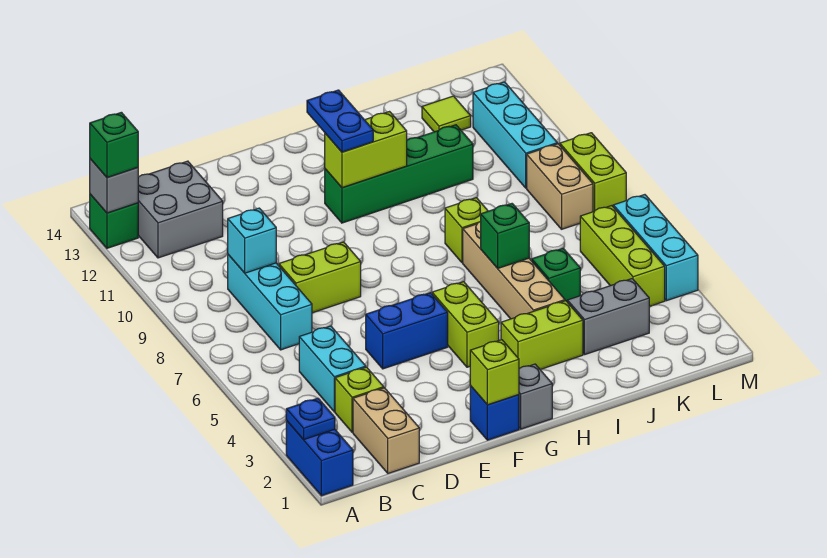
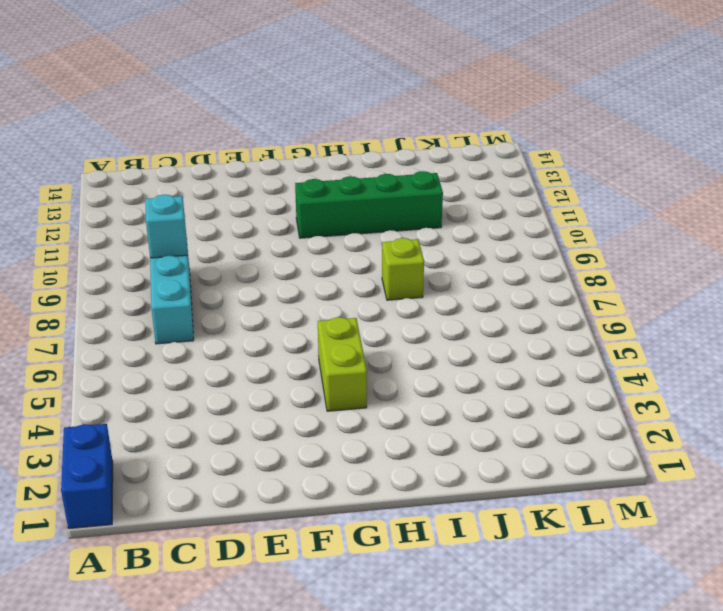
none -> green 1x1 brick [90,194,138,248]
none -> grey 2x2 brick [138,161,223,258]
none -> tan 1x2 brick [353,388,419,473]
none -> lime 1x1 brick [335,367,384,432]

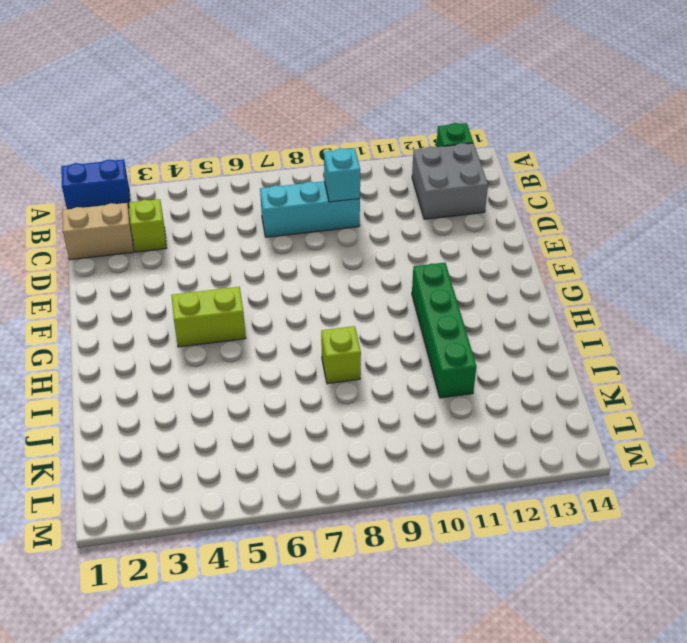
none -> cyan 1x2 brick [299,326,366,412]
none -> lime 1x2 brick [279,242,361,313]
none -> blue 1x2 brick [366,293,448,369]
none -> blue 1x1 brick [470,386,519,440]

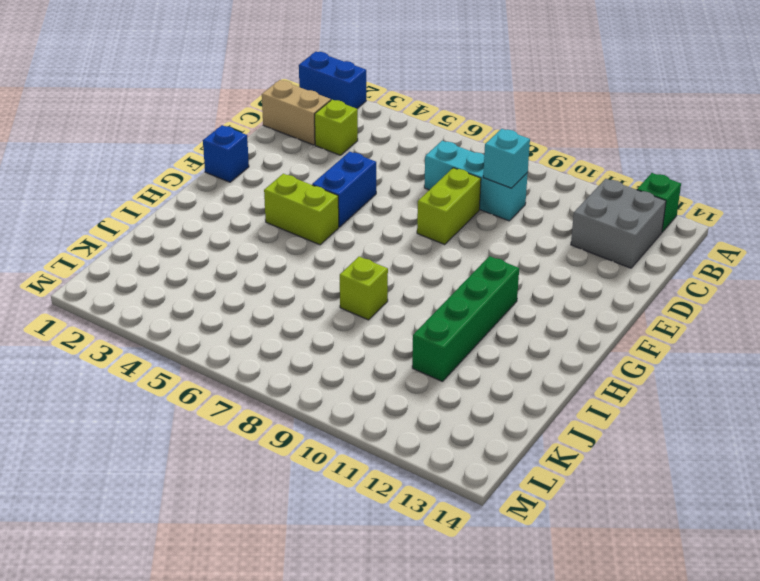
none -> cyan 1x2 brick [299,326,366,412]
none -> grey 1x1 brick [519,364,552,429]
none -> lime 1x2 brick [501,301,583,370]
none -> tan 1x4 brick [463,222,565,319]

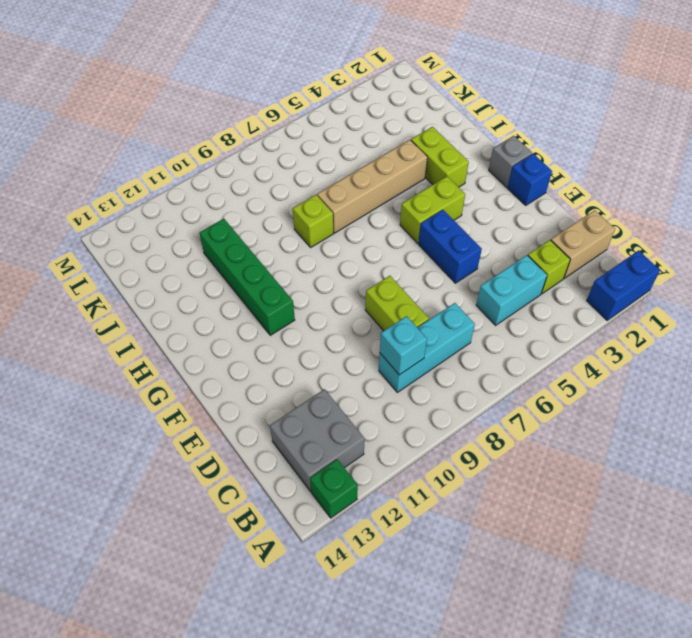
none -> grey 1x2 brick [567,279,649,355]
none -> green 1x1 brick [532,248,580,301]
none -> lime 1x1 tile [422,96,471,132]
none -> lime 1x3 brick [580,206,665,307]

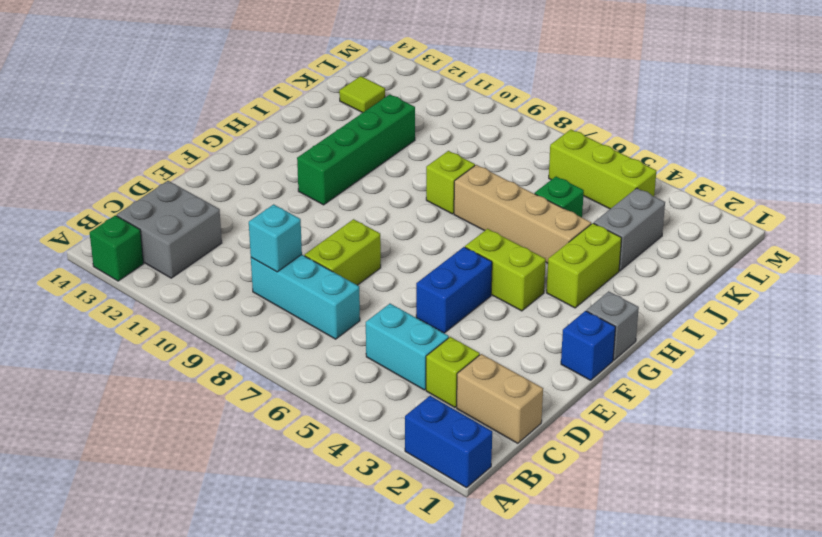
none -> tan 1x2 brick [527,144,593,229]
none -> cyan 1x3 brick [473,82,557,188]
none -> cyan 1x3 brick [613,195,698,301]
none -> lime 1x2 brick [560,133,626,212]

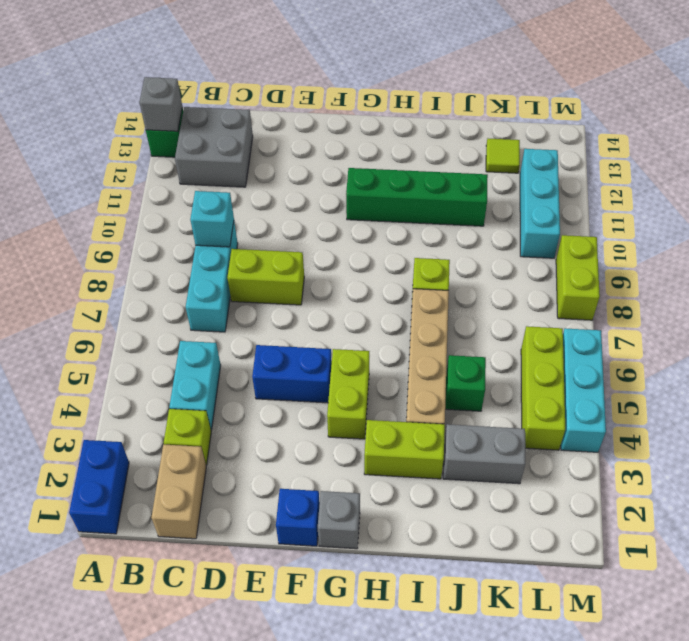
none -> tan 1x2 brick [527,144,593,229]
none -> blue 1x1 plate [286,398,335,440]
none -> lime 1x1 brick [470,340,519,405]
none -> lime 1x2 brick [325,112,407,188]

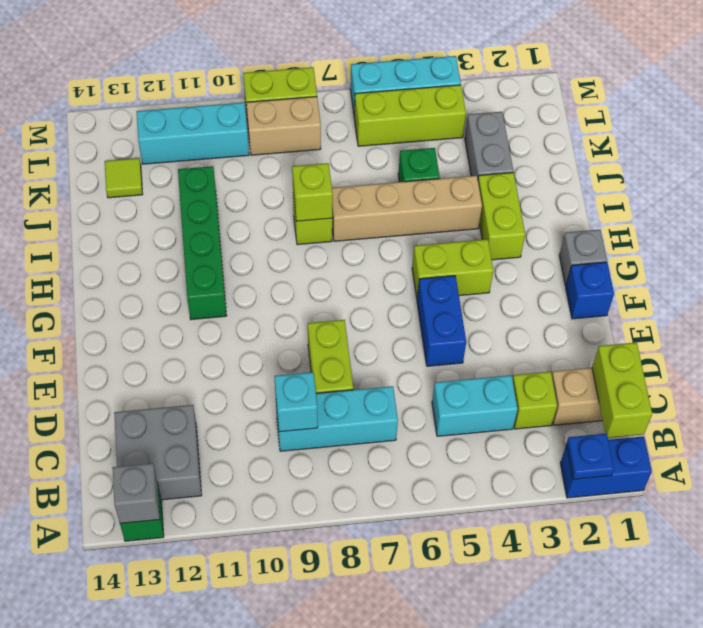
lime 1x2 brick [592,342,652,438] -> lime 1x2 brick moved to [325,112,407,188]
lime 1x1 brick [292,163,333,221] -> lime 1x1 brick moved to [470,340,519,405]
none -> green 1x1 brick [481,204,529,268]
none -> green 1x1 brick [90,112,138,178]
none -> blue 1x2 plate [307,90,373,152]

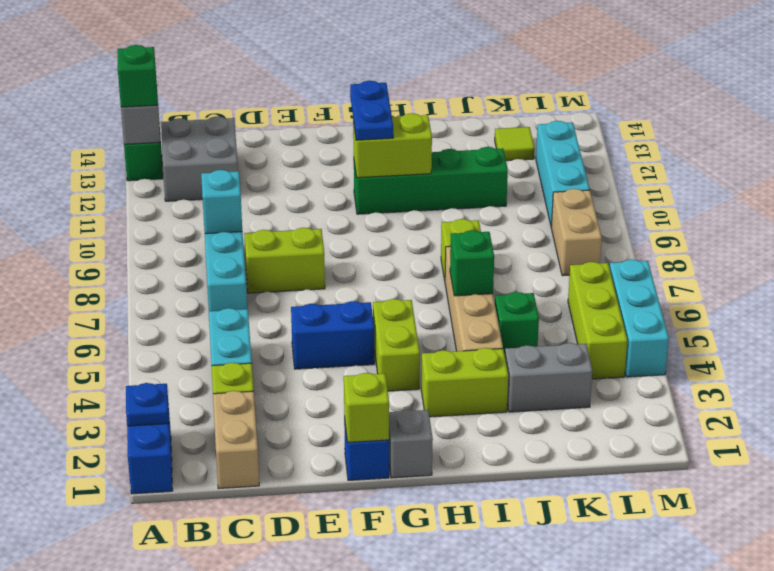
none -> lime 1x2 brick [560,133,626,212]

